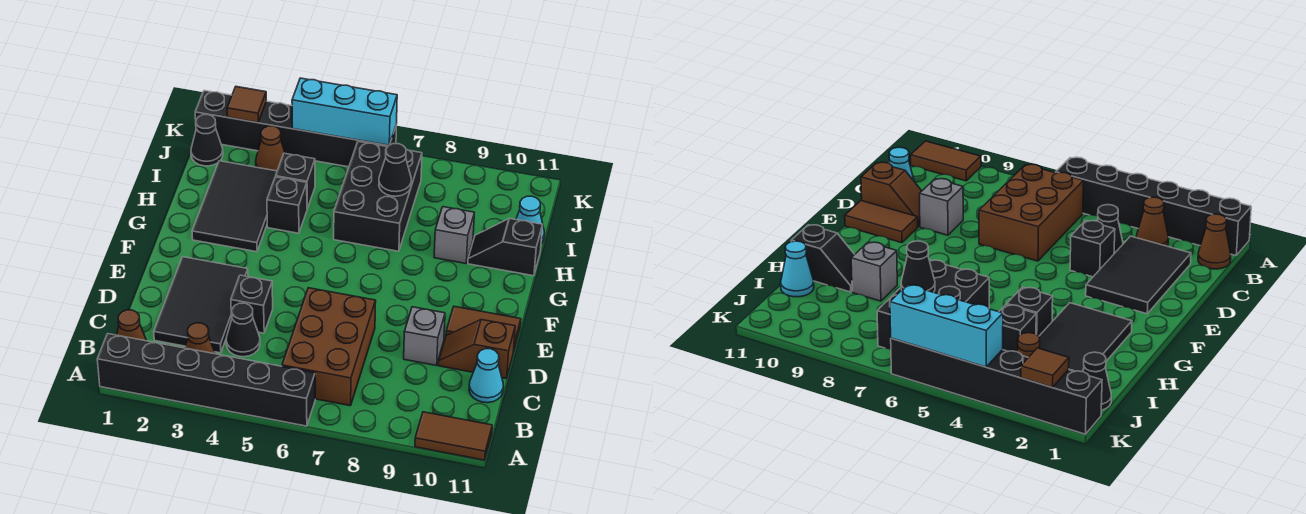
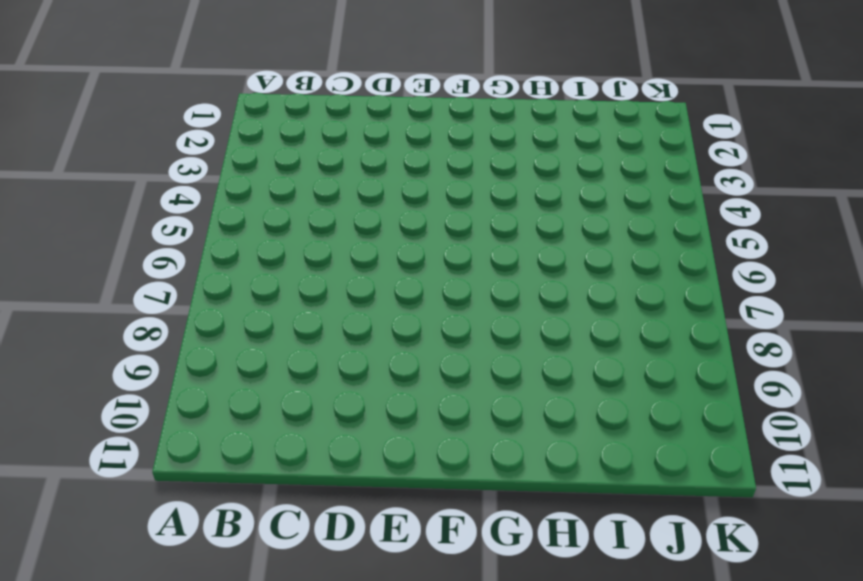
none -> black 1x6 brick [97,334,315,426]
none -> brown 1x2 tile [415,412,492,460]
none -> brown 1x1 cone [117,310,147,341]

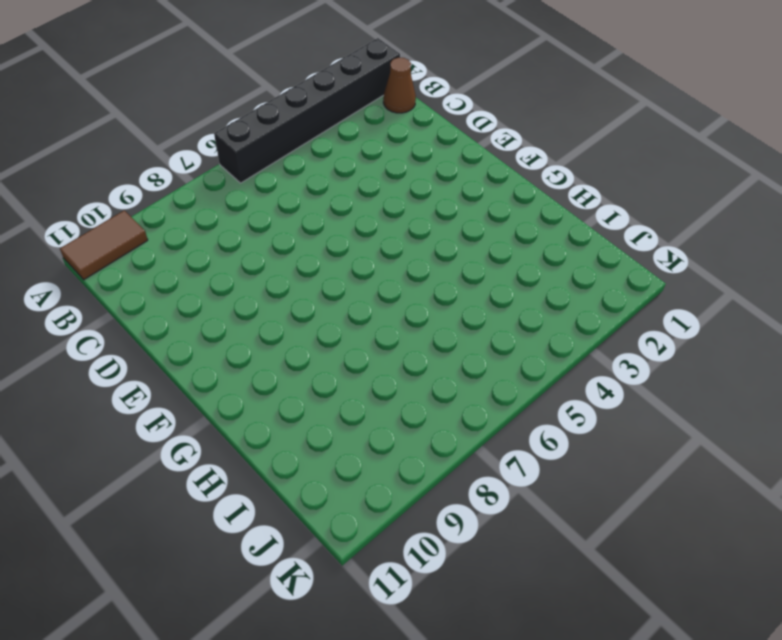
none -> brown 1x1 cone [185,323,215,354]
none -> brown 2x3 brick [282,288,376,406]
none -> black 2x3 tile [154,257,248,353]

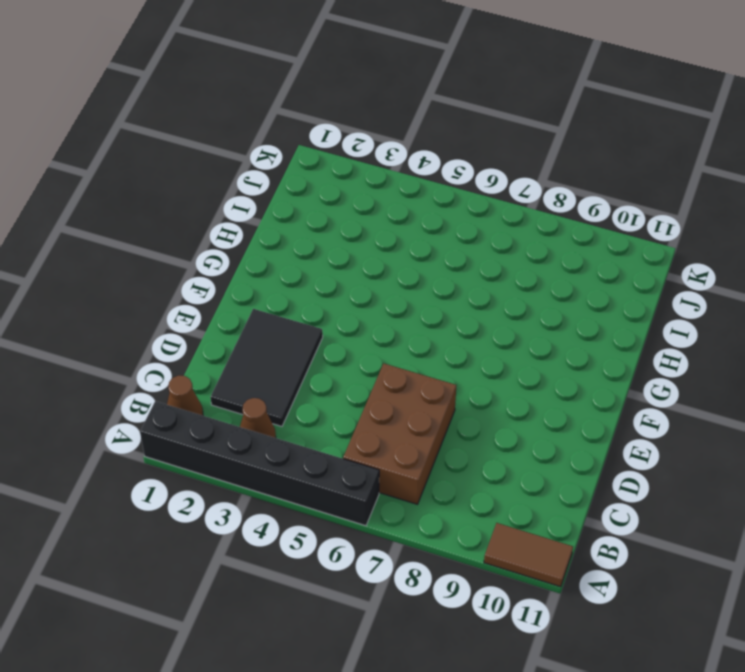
none -> black 1x1 cone [226,303,260,357]
none -> cyan 1x1 cone [469,349,503,403]
none -> black 1x1 brick [231,275,273,333]

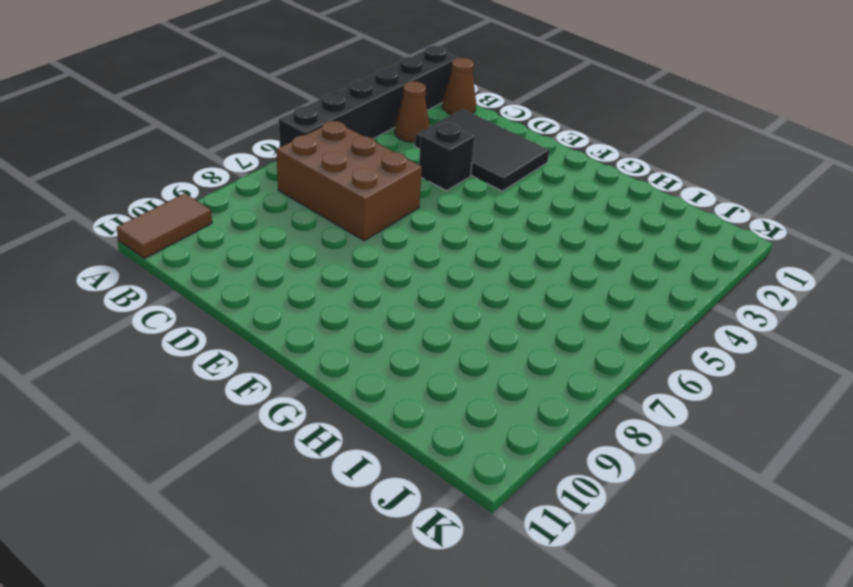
none -> black 1x1 cone [226,303,260,357]
none -> cyan 1x1 cone [469,349,503,403]
none -> grey 1x1 brick [404,307,445,365]

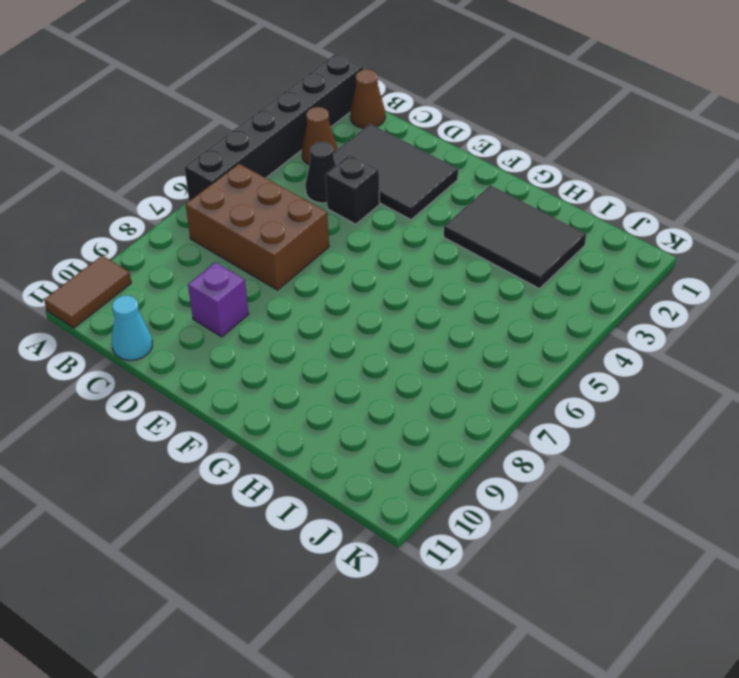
purple 1x1 brick [188,262,249,337] -> grey 1x1 brick [404,307,445,365]
none -> brown 1x2 slope [438,320,515,378]
none -> brown 1x2 tile [446,306,521,352]
none -> black 1x1 brick [267,177,307,233]

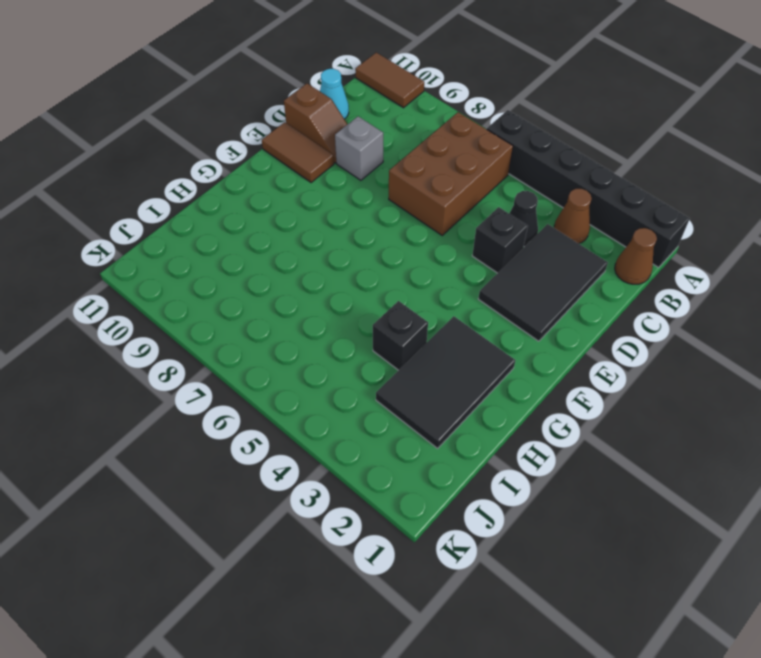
none -> black 2x3 brick [334,142,422,251]
none -> grey 1x1 brick [434,207,474,263]
none -> black 1x2 slope [468,218,543,276]

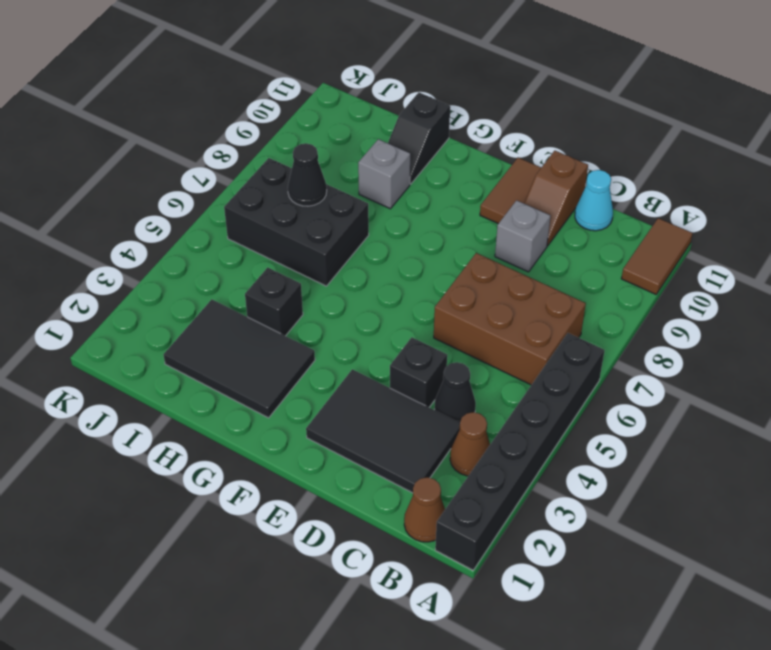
none -> black 1x1 brick [276,153,315,209]
none -> cyan 1x1 cone [516,196,544,243]
none -> black 1x1 cone [191,115,223,166]

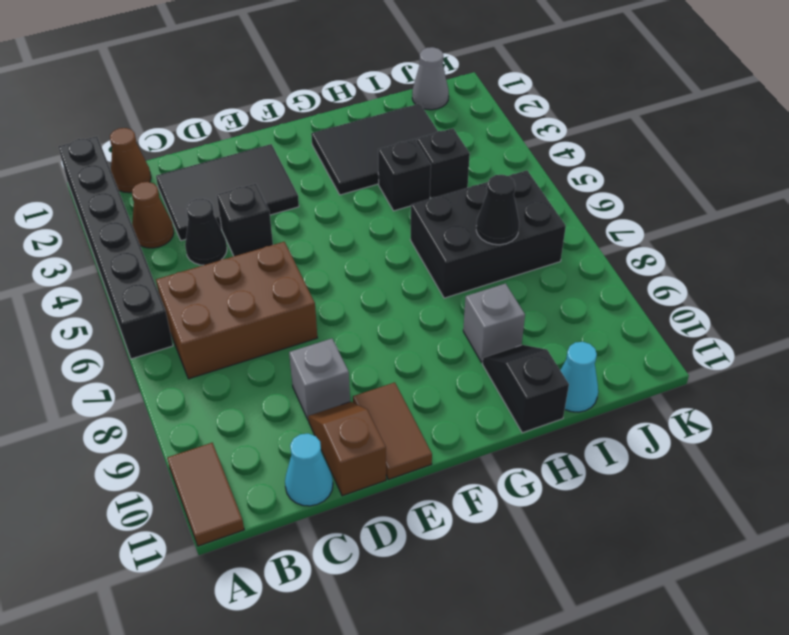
grey 1x1 cone [412,47,449,110] -> black 1x1 cone [191,115,223,166]
none -> brown 1x1 cone [256,126,285,171]
none -> black 1x6 brick [195,91,397,167]
none -> brown 1x1 tile [227,87,266,123]

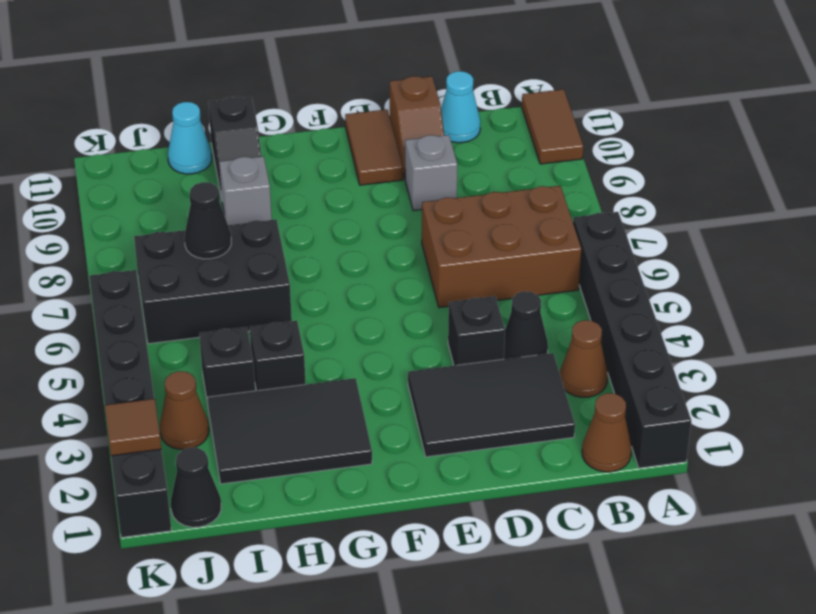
none -> cyan 1x3 brick [292,78,397,145]

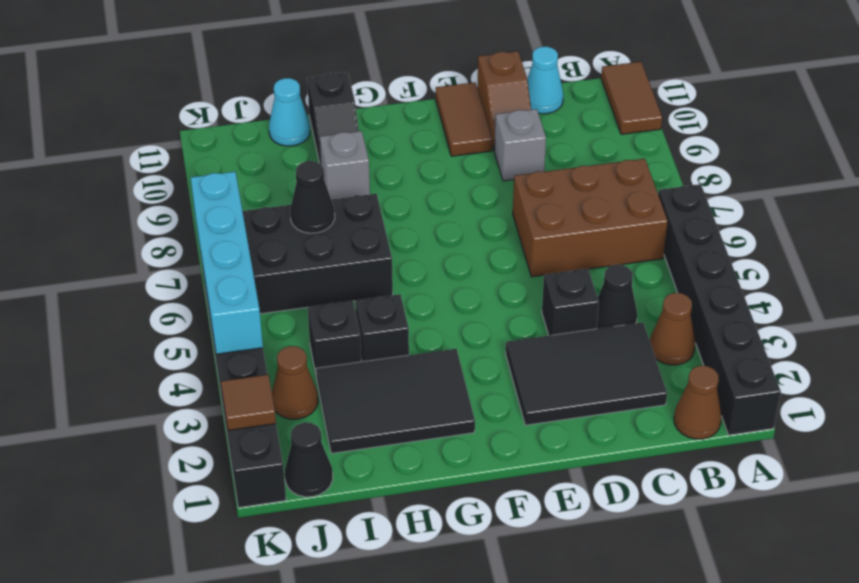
cyan 1x4 brick [191,172,263,354] -> cyan 1x3 brick [292,78,397,145]

